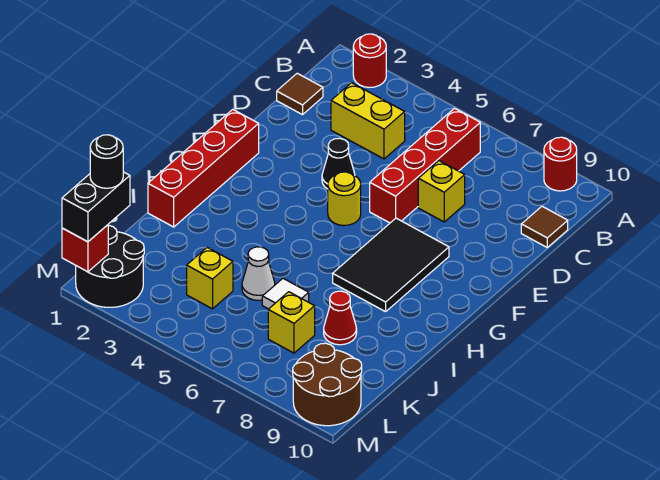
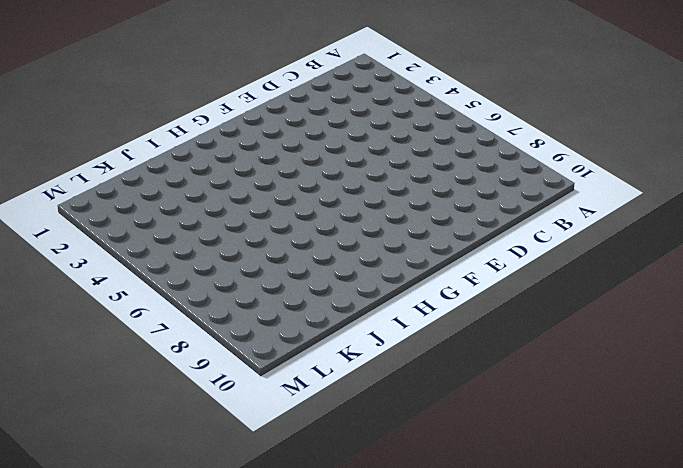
none -> red 1x1 round brick [353,34,386,88]
none -> red 1x1 round brick [544,137,577,191]
none -> red 1x4 brick [370,108,480,223]

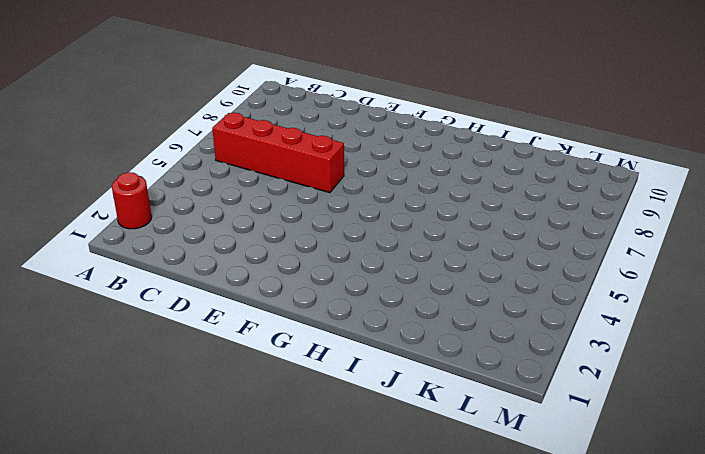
none -> red 1x1 round brick [544,137,577,191]
none -> brown 1x1 tile [277,73,323,115]
none -> yellow 1x2 brick [331,83,405,159]

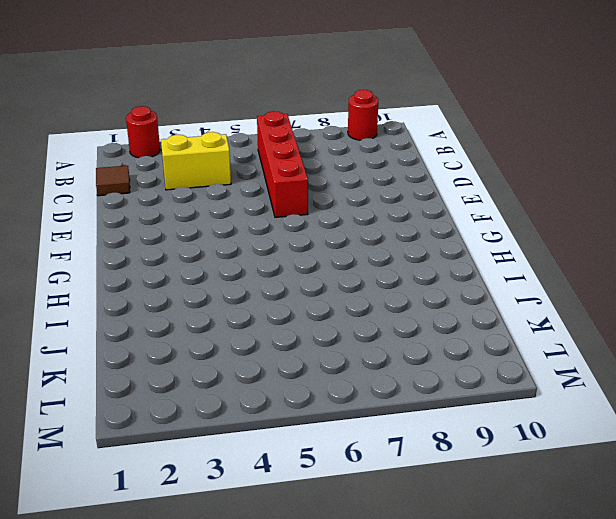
none -> brown 1x1 tile [521,206,568,247]
none -> yellow 1x1 brick [418,161,465,222]
none -> black 1x1 cone [322,138,355,189]

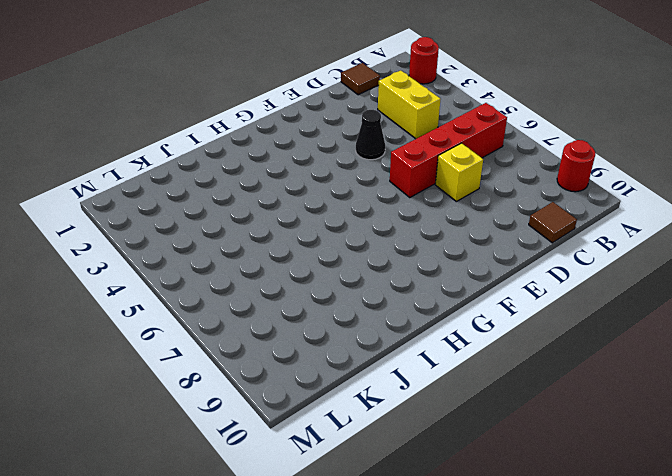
none -> red 1x4 brick [148,109,259,227]
none -> yellow 1x1 round brick [328,172,361,226]
none -> black 2x3 tile [333,218,449,312]

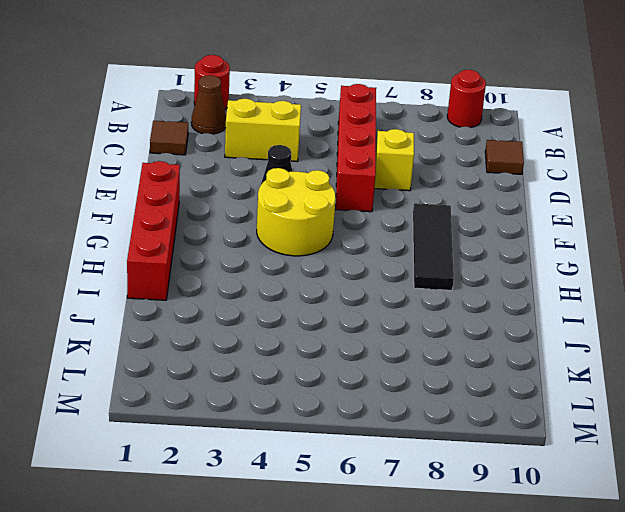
brown 1x1 cone [191,75,226,134] -> none
yellow 2x2 round brick [257,168,336,256] -> yellow 1x1 round brick [328,172,361,226]
black 1x3 tile [413,203,454,290] -> black 2x3 tile [333,218,449,312]
none -> white 1x1 cone [242,247,275,300]
none -> white 1x1 tile [262,279,309,309]
none -> red 1x1 cone [324,291,357,345]

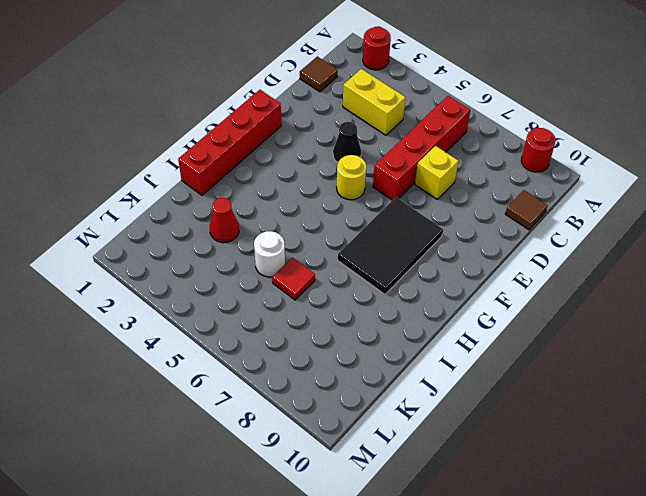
red 1x1 cone [210,198,239,243] -> red 1x1 cone moved to [324,291,357,345]
white 1x1 round brick [254,231,285,277] -> white 1x1 cone [242,247,275,300]
red 1x1 tile [272,258,315,300] -> white 1x1 tile [262,279,309,309]
none -> yellow 1x1 brick [187,248,233,309]
none -> yellow 1x1 brick [268,292,315,353]
none -> black 2x2 round brick [76,225,144,307]

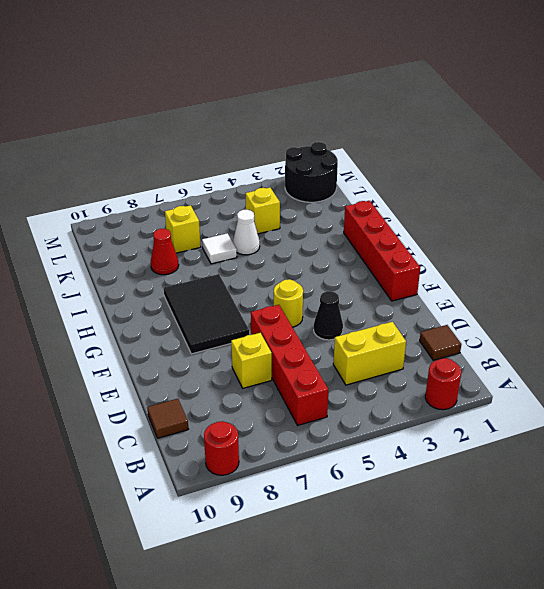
none -> brown 2x2 round brick [293,343,362,426]
none -> red 1x1 brick [62,225,108,272]
none -> black 1x2 brick [62,172,130,242]

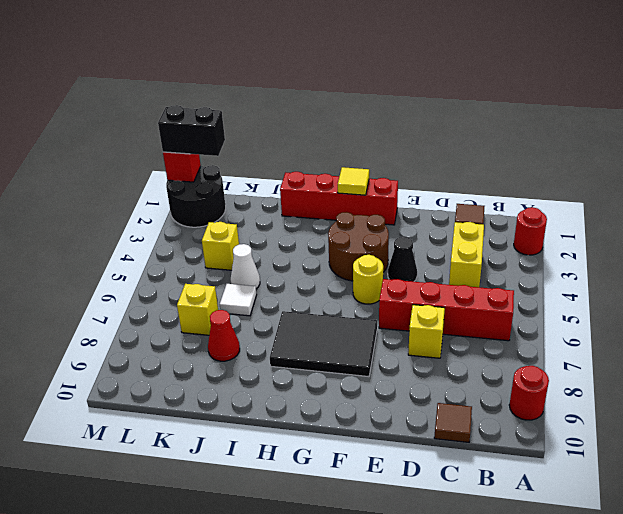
brown 2x2 round brick [328,212,389,281] -> brown 2x2 round brick moved to [293,343,362,426]
yellow 1x1 tile [338,167,369,195] -> none
none -> black 1x1 round brick [90,135,123,188]

